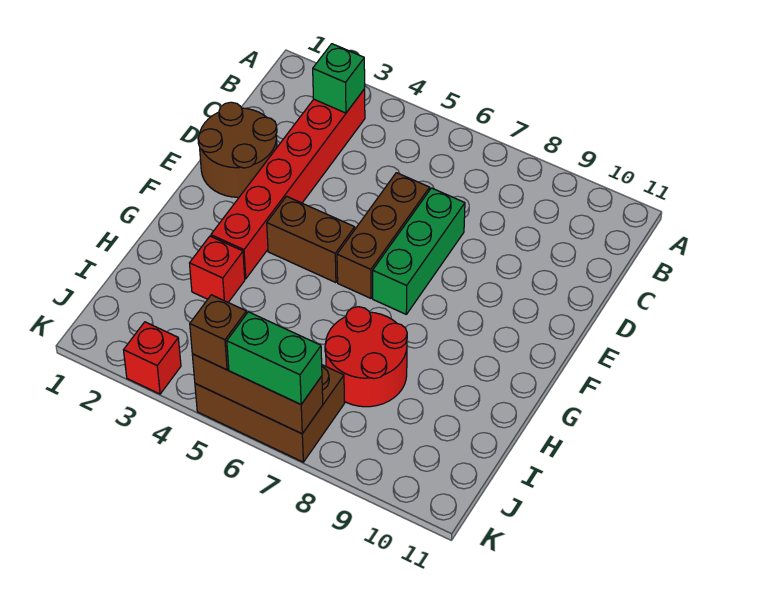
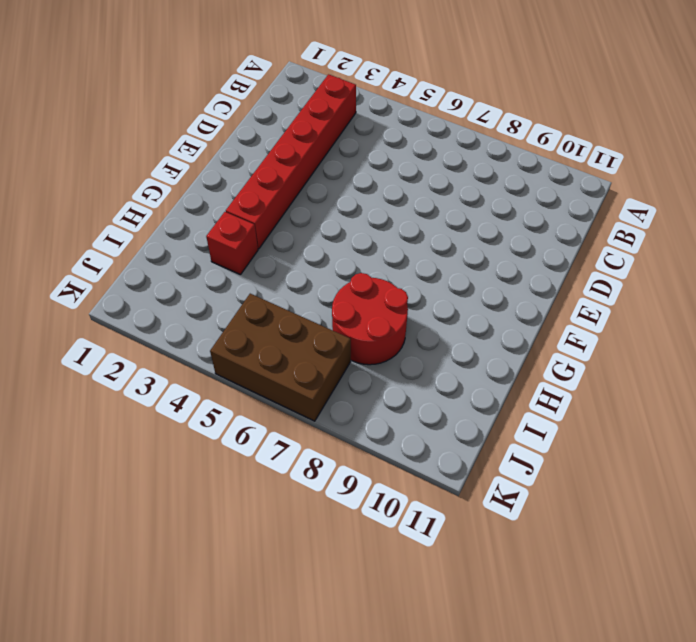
none -> brown 2x2 round brick [198,102,277,197]
none -> brown 1x3 brick [337,173,430,298]
none -> green 1x3 brick [373,188,465,314]

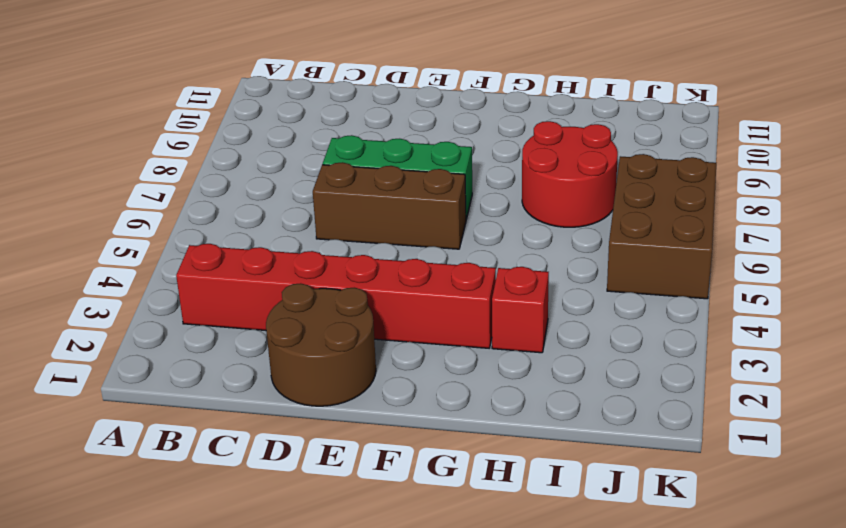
none -> brown 1x2 brick [267,196,355,283]
none -> red 1x1 brick [124,322,181,394]
none -> green 1x1 brick [313,44,365,113]

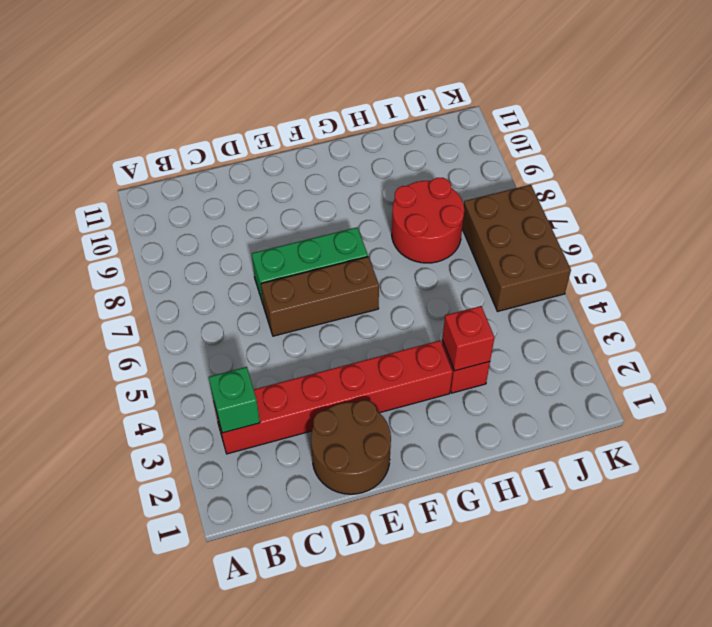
red 1x1 brick [442,306,494,371] -> red 1x1 brick moved to [124,322,181,394]
none -> brown 1x2 brick [267,196,355,283]
none -> brown 1x3 brick [192,354,323,434]
none -> brown 1x1 brick [190,295,247,370]

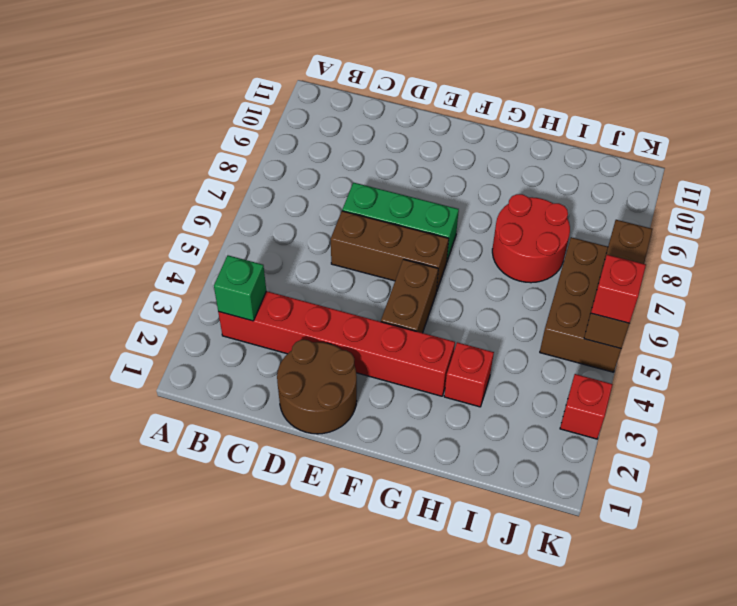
red 1x1 brick [591,255,646,323] -> brown 1x1 brick [190,295,247,370]
none -> green 1x2 brick [227,312,322,404]

